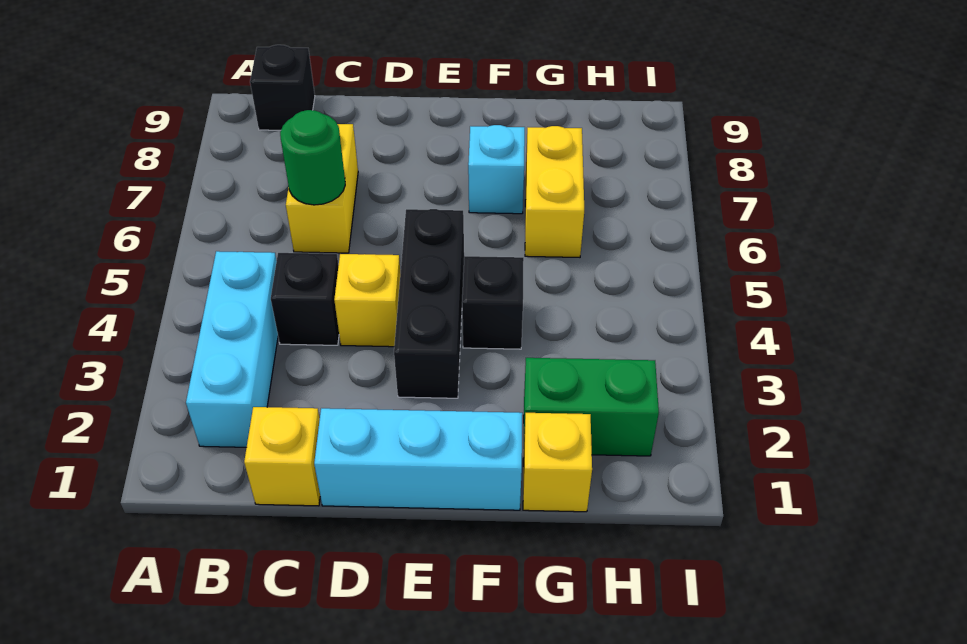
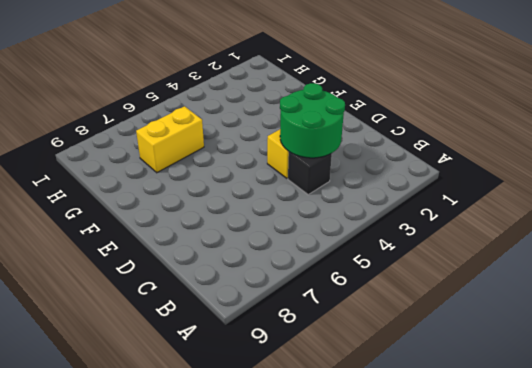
green 2x2 round brick [280,83,345,158] -> none
none -> cyan 1x3 brick [186,251,278,447]
none -> black 1x1 brick [250,45,315,130]
none -> yellow 1x1 brick [244,407,320,506]

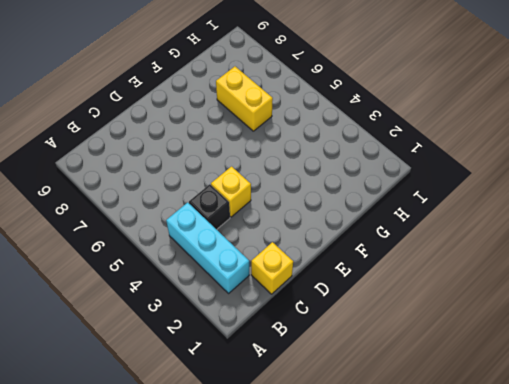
none -> black 1x1 brick [250,45,315,130]
none -> yellow 1x2 brick [286,124,358,253]
none -> cyan 1x3 brick [314,408,522,510]

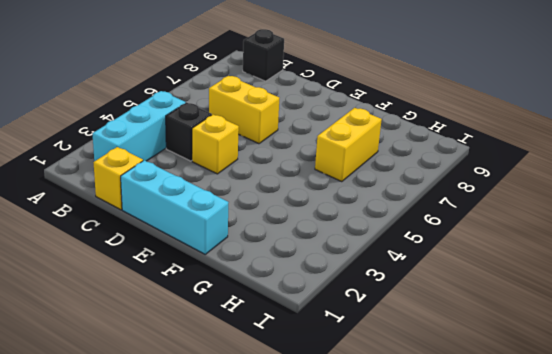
yellow 1x2 brick [209,76,279,144] -> yellow 1x2 brick turned to [286,124,358,253]
none -> black 1x3 brick [394,209,464,398]
none -> black 1x1 brick [462,256,524,349]
none -> cyan 1x1 brick [468,125,525,214]

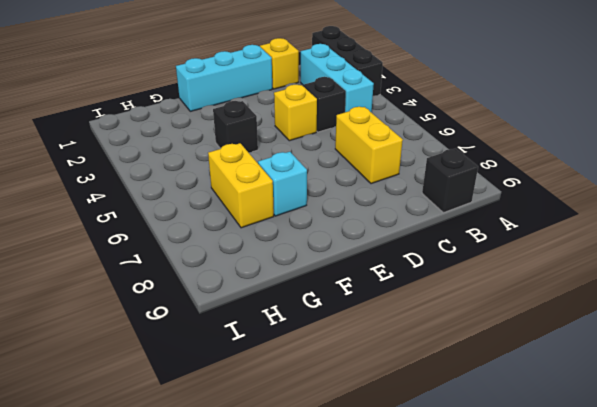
black 1x3 brick [312,26,383,96] -> black 1x3 brick moved to [394,209,464,398]
none -> yellow 1x1 brick [523,413,592,512]
none -> green 1x2 brick [524,358,659,456]
none -> green 1x1 round brick [280,110,345,205]

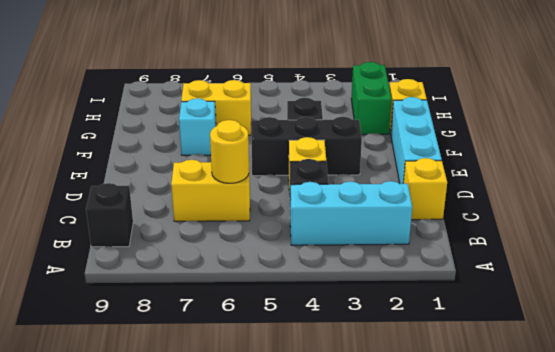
yellow 1x1 round brick [210,120,249,183] -> green 1x1 round brick [280,110,345,205]

